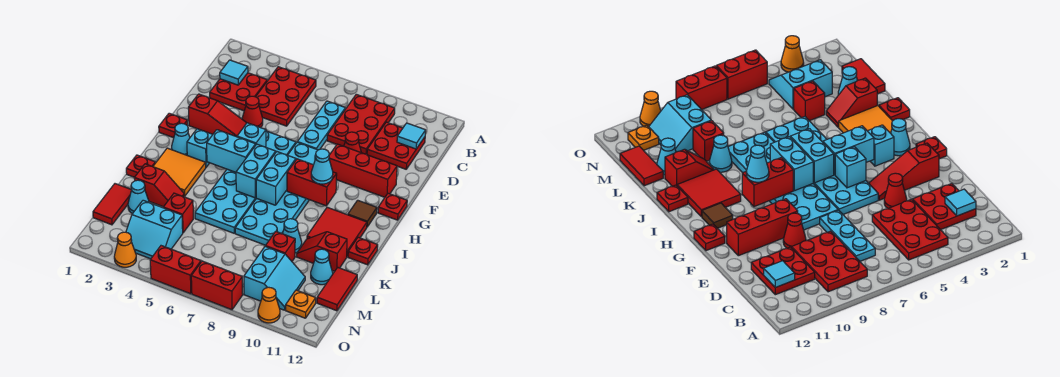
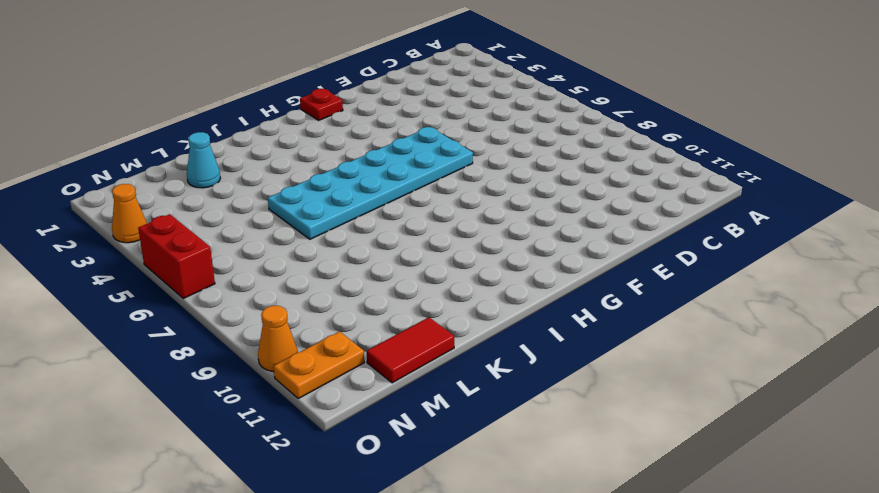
orange 1x2 plate [274,332,364,399] -> orange 1x1 plate [286,290,316,318]
none -> red 2x3 plate [256,67,316,126]
none -> red 2x3 plate [327,94,395,154]
none -> red 2x2 plate [210,73,267,111]
none -> cyan 1x3 plate [298,101,345,150]

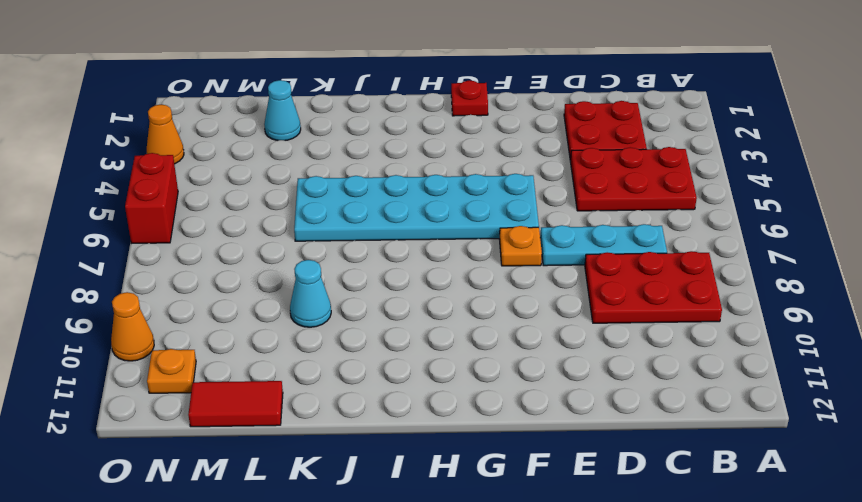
orange 1x1 plate [499,226,542,266] -> cyan 2x6 plate [235,142,330,245]
none -> red 2x2 plate [367,122,425,169]
none -> red 1x1 cone [242,96,263,128]
none -> red 1x1 cone [344,132,361,153]
none -> red 1x3 slope [188,94,246,137]

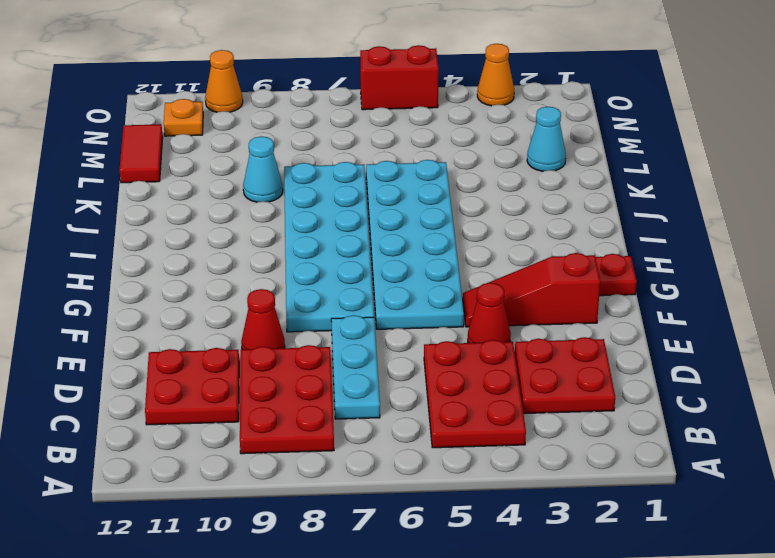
none -> red 1x3 brick [329,144,397,197]
none -> red 1x1 plate [378,193,407,220]
none -> cyan 1x1 cone [172,123,190,155]
none -> cyan 1x1 brick [187,129,213,167]

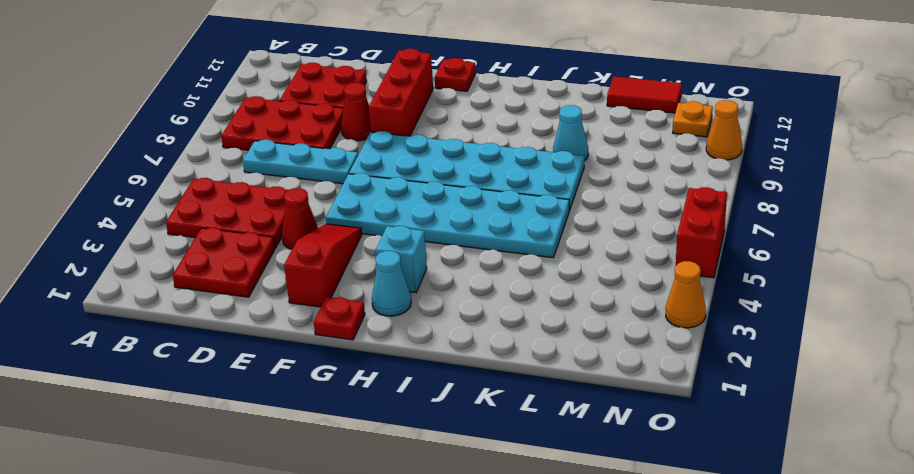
none -> brown 1x1 tile [348,200,377,227]
none -> orange 2x2 tile [153,148,206,196]
none -> red 2x2 tile [307,207,367,257]
none -> red 1x1 plate [126,155,155,177]

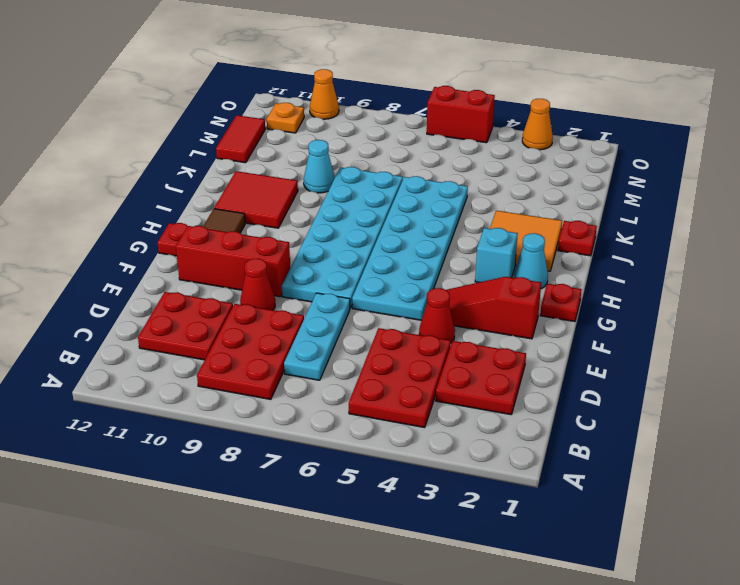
none -> red 1x1 plate [348,237,378,265]
none -> red 1x2 slope [134,164,184,207]
none -> red 1x2 slope [296,232,347,271]
none -> red 1x2 tile [93,184,131,225]

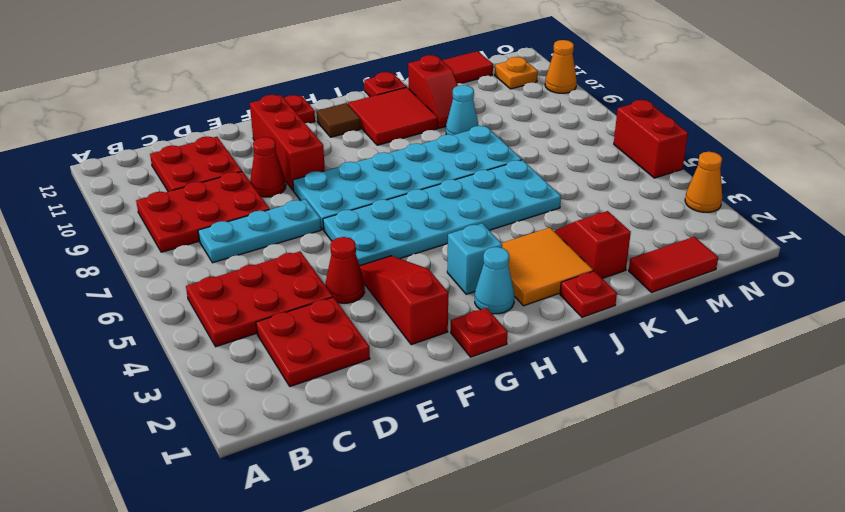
none -> cyan 1x1 cone [128,180,149,214]
none -> red 1x1 brick [163,193,193,233]
none -> red 1x1 brick [265,231,295,261]
none -> cyan 1x1 cone [311,249,333,285]

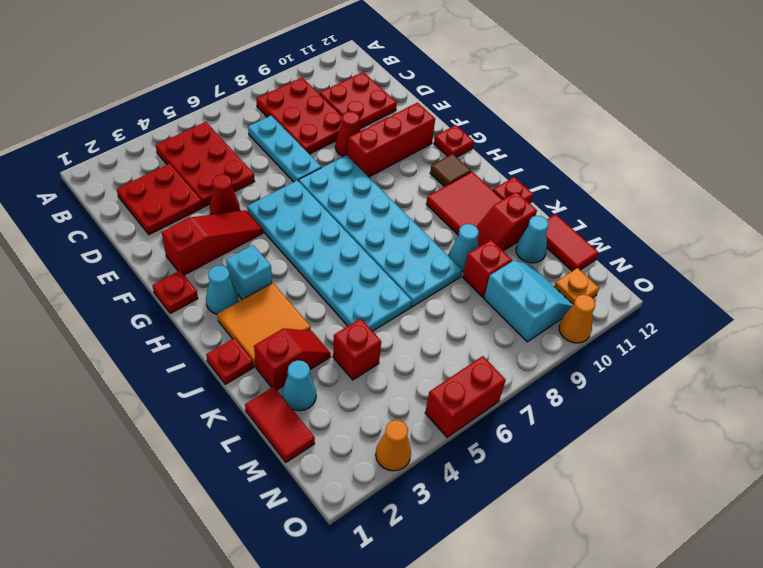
none -> cyan 2x2 slope [126,200,183,259]
none -> red 1x2 brick [191,261,243,310]
none -> cyan 1x1 tile [220,60,248,85]
none -> cyan 1x1 tile [397,123,426,149]

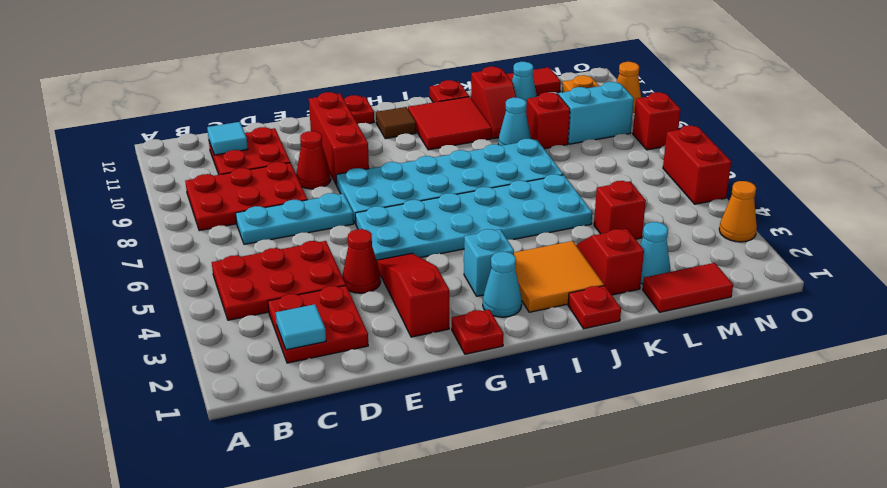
red 1x1 brick [633,92,681,150] -> red 1x2 brick [191,261,243,310]
none -> cyan 2x2 slope [126,200,183,259]
none -> cyan 1x1 brick [237,123,266,147]
none -> cyan 1x2 brick [207,130,256,172]
none -> cyan 1x2 brick [236,144,276,198]

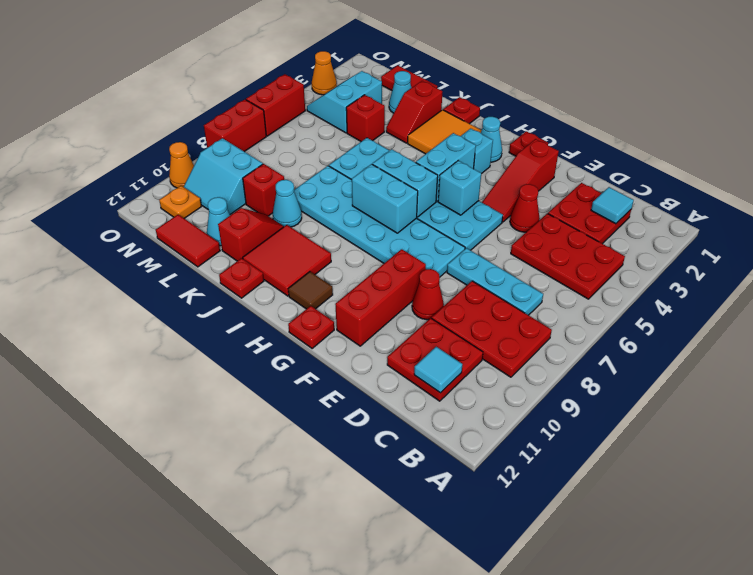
none -> red 1x2 brick [287,159,337,206]
none -> cyan 1x1 cone [311,149,333,184]

